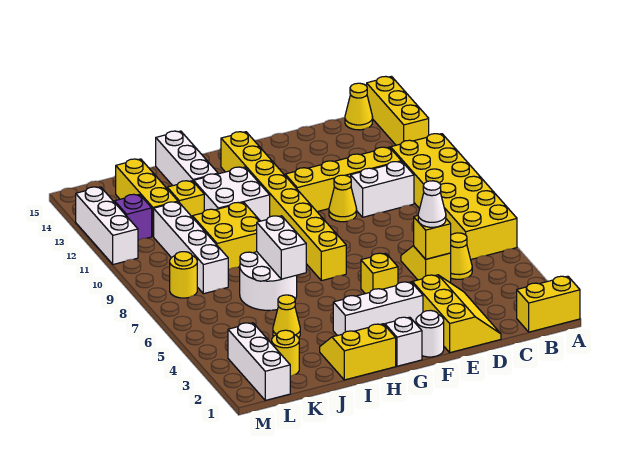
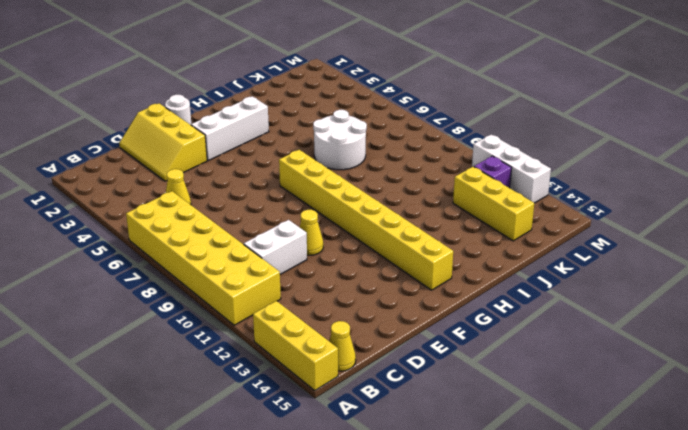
none -> yellow 1x2 brick [517,276,580,332]
none -> yellow 1x4 brick [285,147,401,212]
none -> yellow 1x2 slope [401,246,451,282]
none -> yellow 1x1 brick [361,253,398,294]

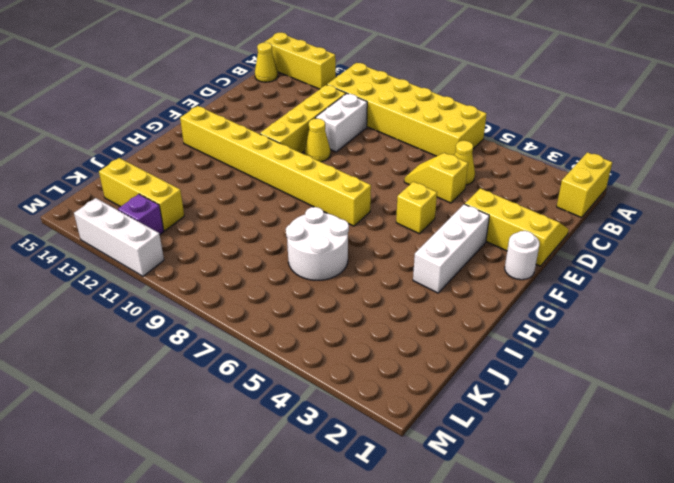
none -> white 1x1 brick [385,317,422,366]
none -> yellow 2x2 slope [320,324,396,380]
none -> white 2x2 brick [194,167,270,221]
none -> yellow 2x2 brick [192,202,260,270]

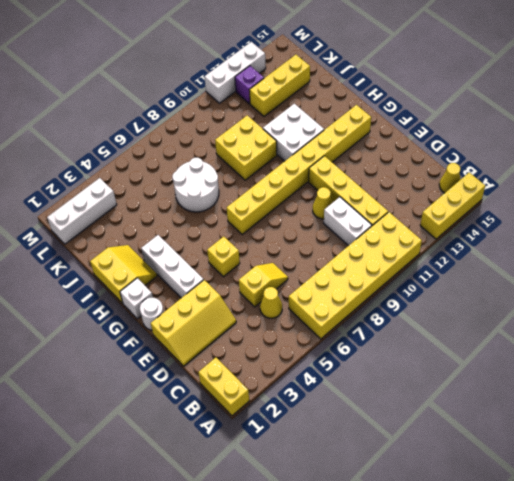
none -> white 1x3 brick [156,131,218,186]
none -> yellow 1x1 cone [273,295,300,338]
none -> yellow 1x1 brick [167,181,204,216]
none -> yellow 1x1 round brick [272,330,299,376]

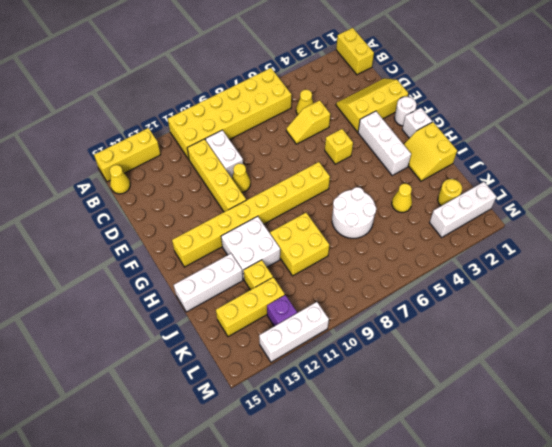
none -> white 1x4 brick [154,202,228,294]
none -> yellow 1x1 round brick [170,252,197,298]
none -> yellow 1x1 brick [414,216,451,259]
none -> white 1x2 brick [257,216,306,279]

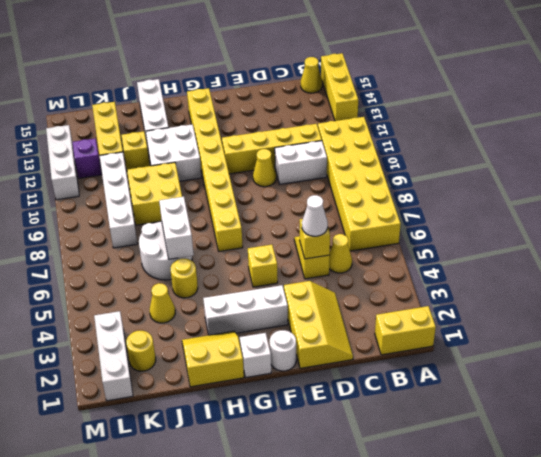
yellow 1x1 round brick [171,259,198,298] -> yellow 1x1 round brick moved to [170,252,197,298]

